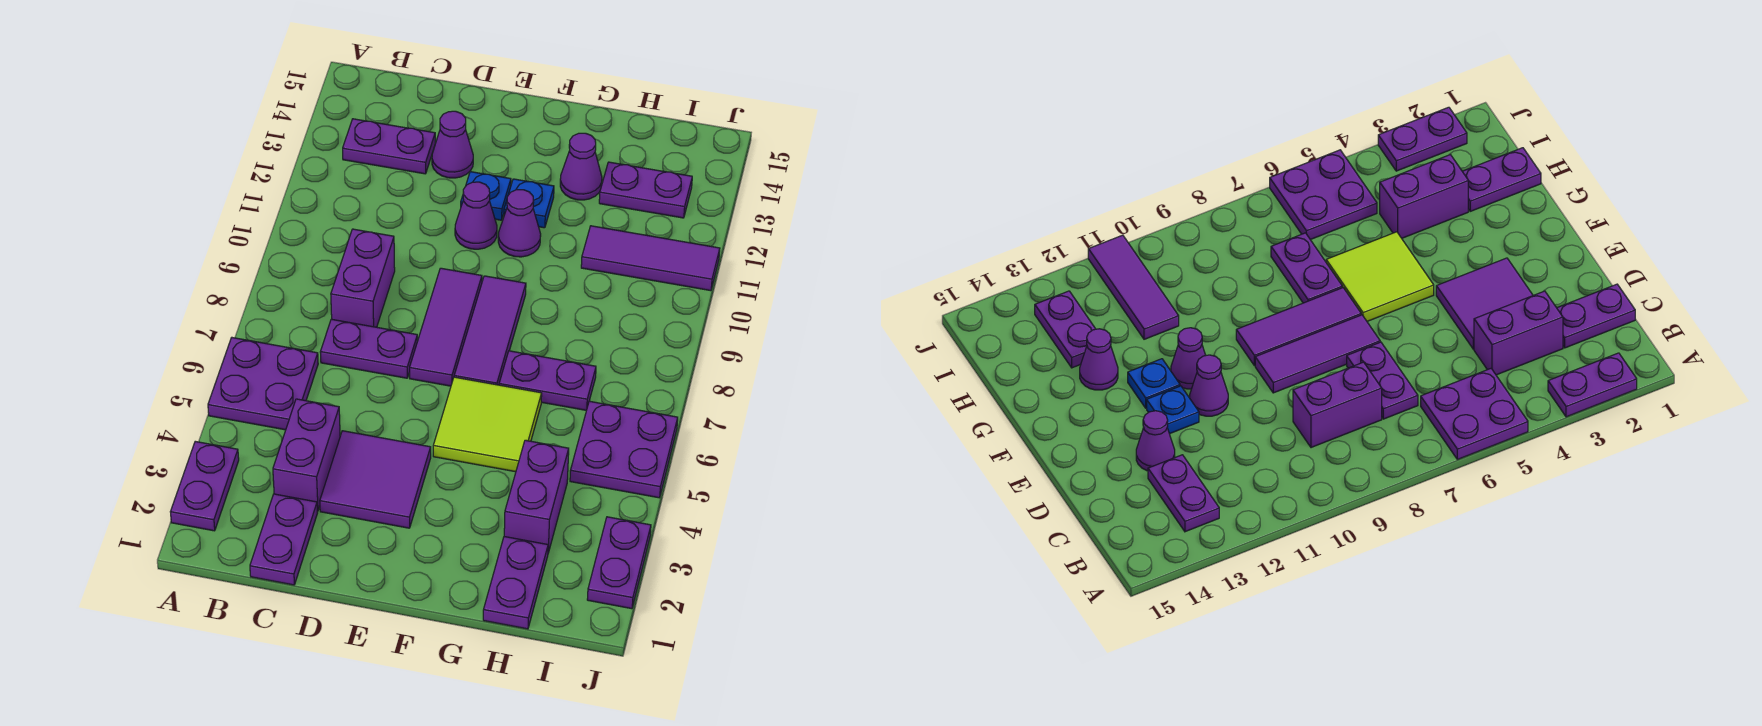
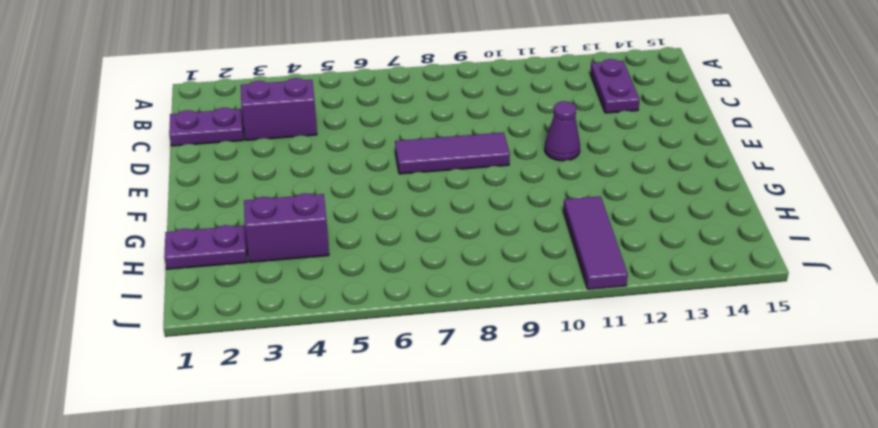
none -> purple 1x2 plate [171,441,239,531]
none -> purple 2x2 plate [208,338,318,430]
none -> purple 1x2 plate [320,319,417,378]

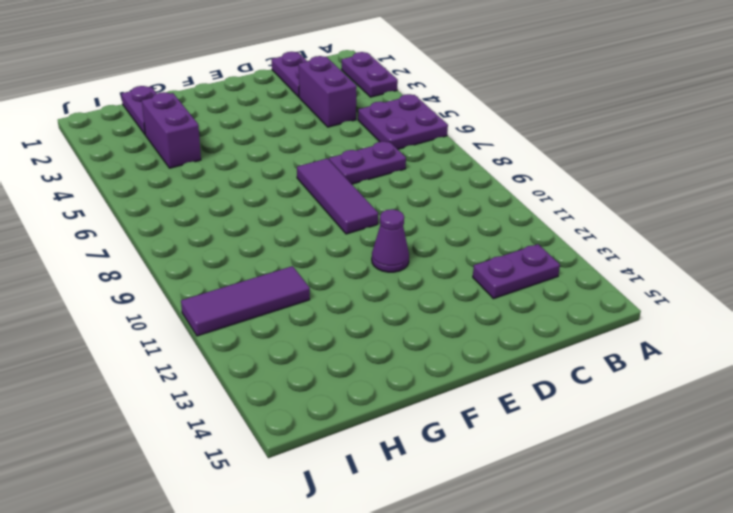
none -> purple 1x2 brick [331,229,395,327]
none -> purple 2x2 tile [320,431,431,528]
none -> purple 1x1 cone [432,111,473,178]

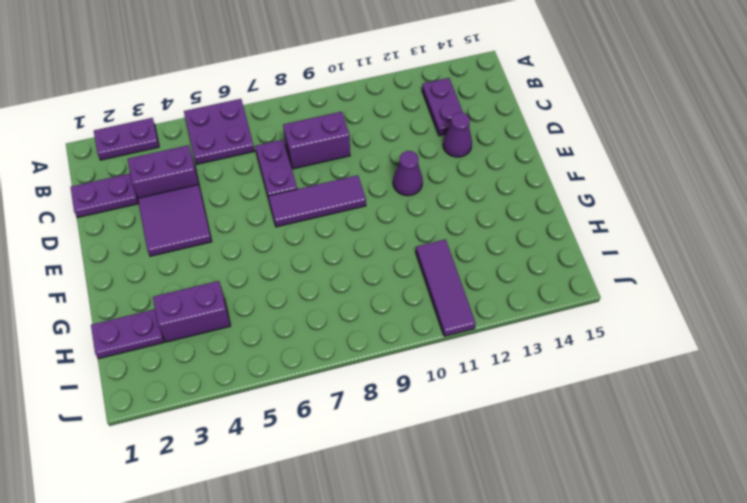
none -> blue 1x1 plate [461,172,511,220]
none -> lime 2x2 tile [433,377,542,472]
none -> purple 1x3 tile [454,276,526,385]

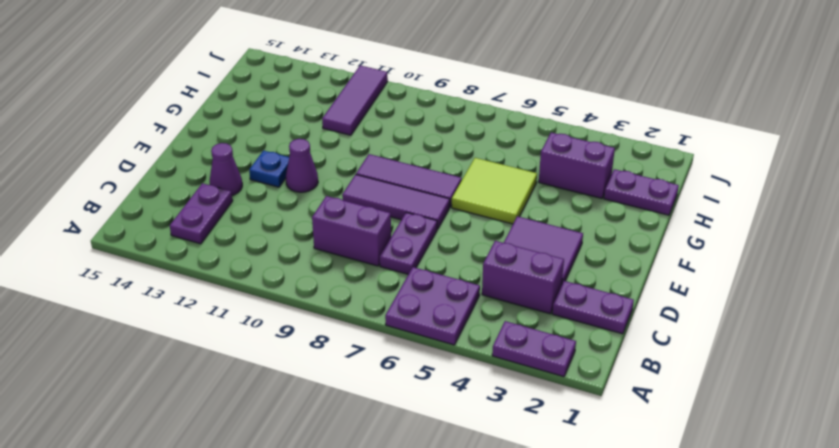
none -> purple 1x1 cone [498,190,541,257]
none -> blue 1x1 plate [504,179,554,228]
none -> purple 1x2 plate [499,351,596,410]

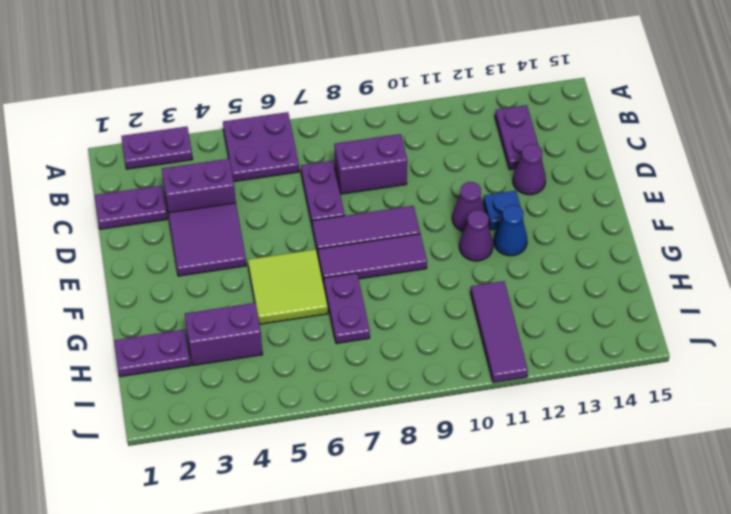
blue 1x1 cone [494,205,527,256] -> blue 1x1 plate [504,179,554,228]
none -> purple 1x1 cone [560,133,602,200]
none -> purple 1x2 plate [599,162,692,218]
none -> purple 2x2 plate [570,401,678,498]

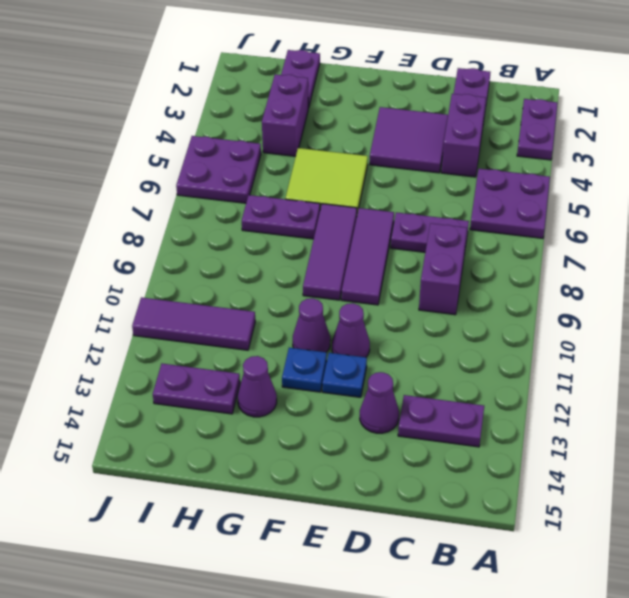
none -> purple 1x2 plate [587,517,651,609]

